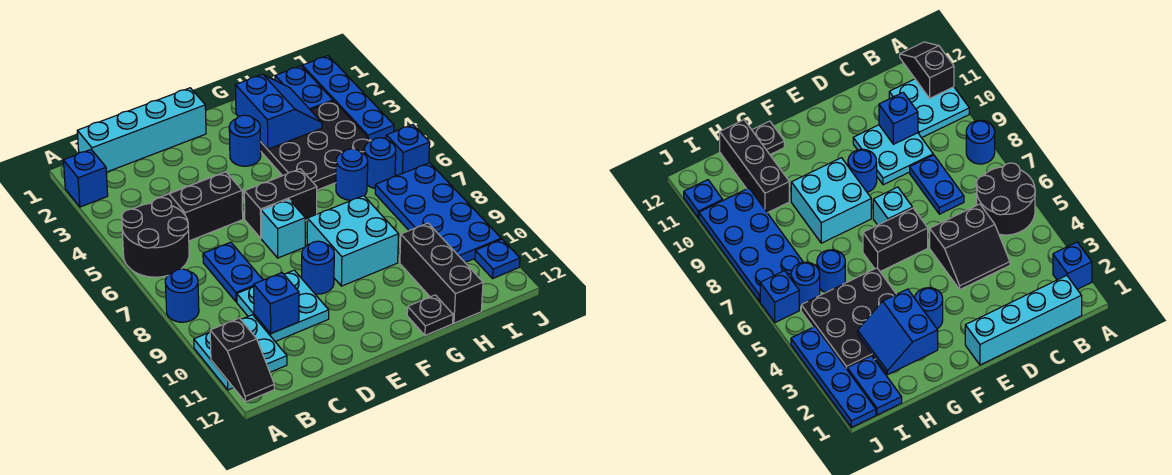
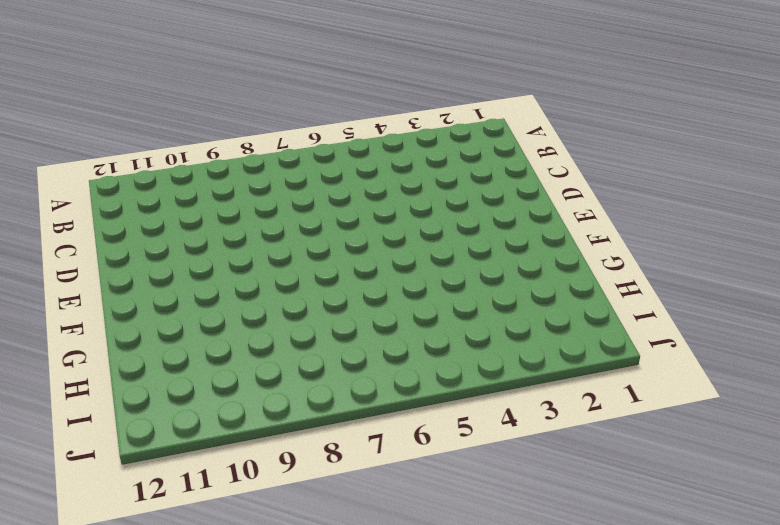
none -> blue 1x1 brick [63,150,108,207]
none -> black 2x2 round brick [122,198,189,277]
none -> blue 1x1 round brick [165,269,199,322]

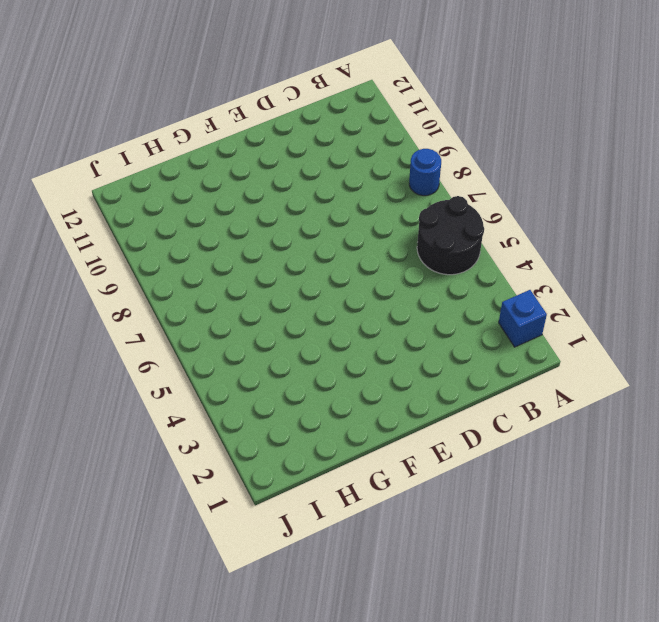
none -> cyan 2x2 plate [194,315,287,390]
none -> cyan 1x4 brick [77,88,206,172]
none -> black 2x2 slope [154,172,243,241]

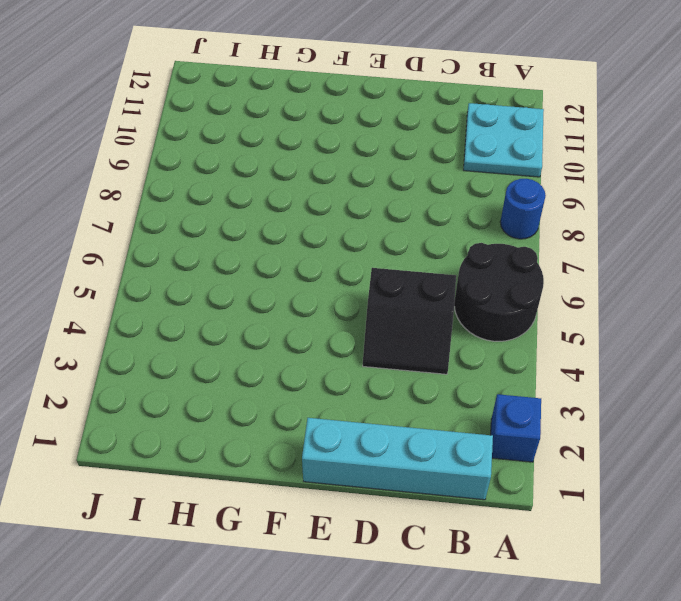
none -> blue 1x2 plate [203,242,263,302]
none -> cyan 2x2 plate [237,270,329,342]
none -> black 1x2 brick [244,169,317,238]

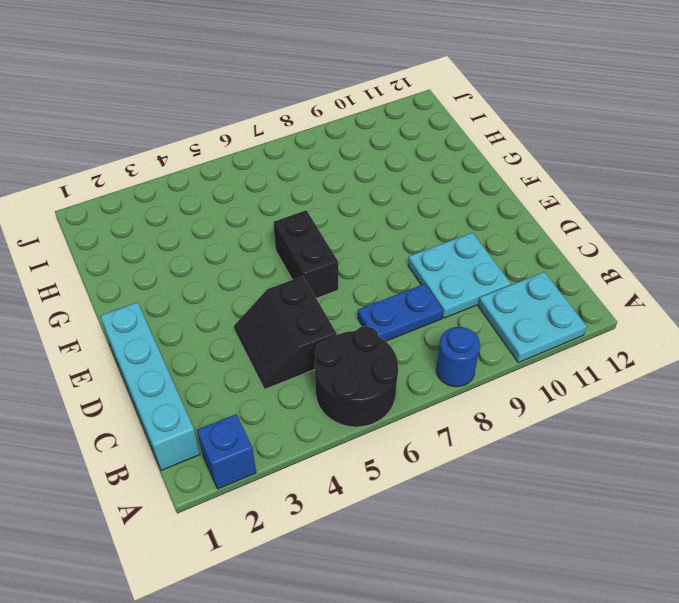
none -> cyan 1x1 brick [261,199,305,258]
none -> blue 1x1 round brick [302,241,334,294]
none -> blue 1x1 round brick [229,115,261,166]

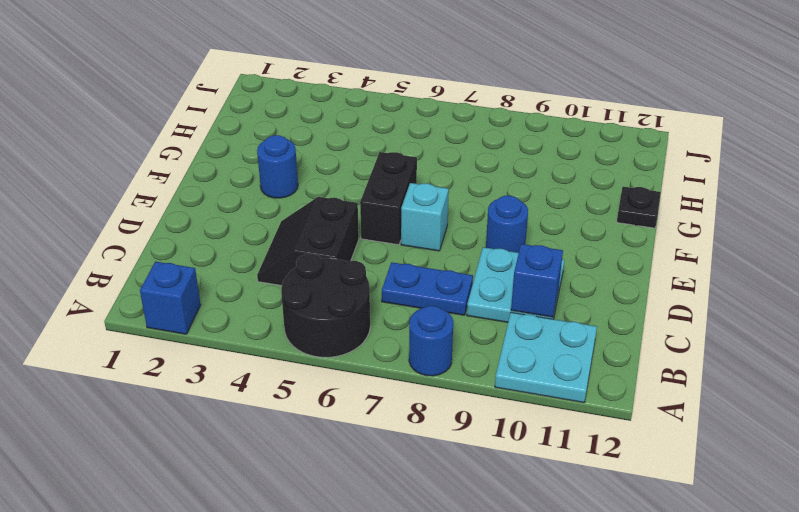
none -> cyan 1x4 brick [77,88,206,172]
none -> cyan 2x2 brick [307,196,399,286]
none -> black 3x3 plate [261,101,371,190]

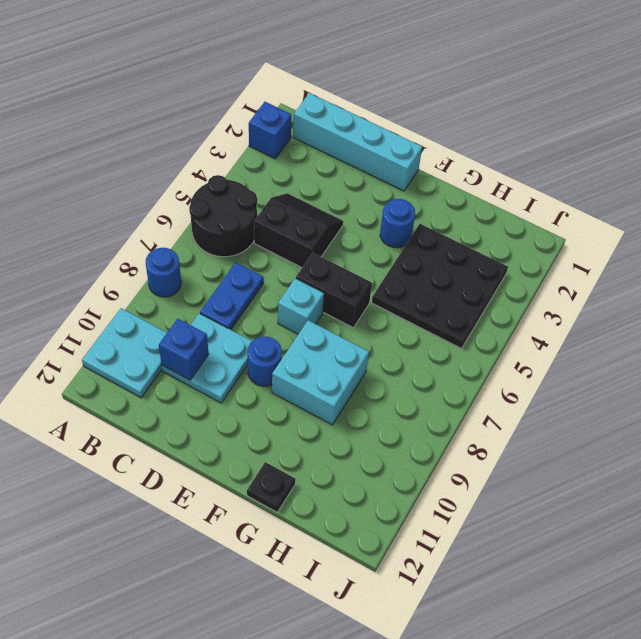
none -> blue 1x1 round brick [336,149,368,200]
none -> black 1x3 brick [400,223,483,323]
none -> blue 1x2 plate [275,66,333,110]

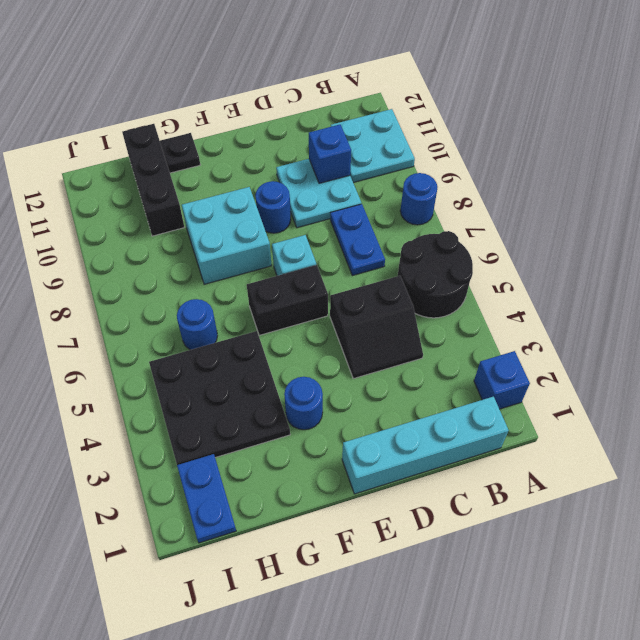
none -> blue 1x1 round brick [364,138,396,188]
none -> blue 2x4 plate [375,163,501,262]
none -> blue 1x4 plate [302,56,394,141]

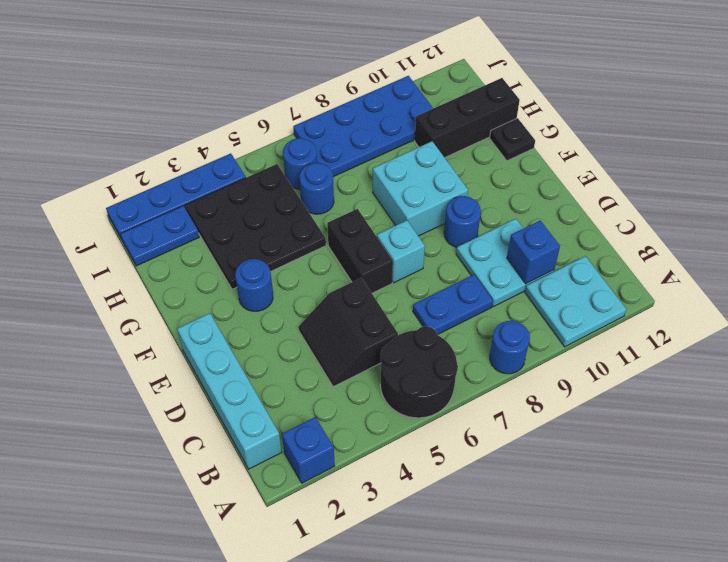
none -> blue 1x1 brick [386,125,430,176]
none -> blue 1x1 plate [475,239,520,278]
none -> black 1x2 slope [210,318,274,402]

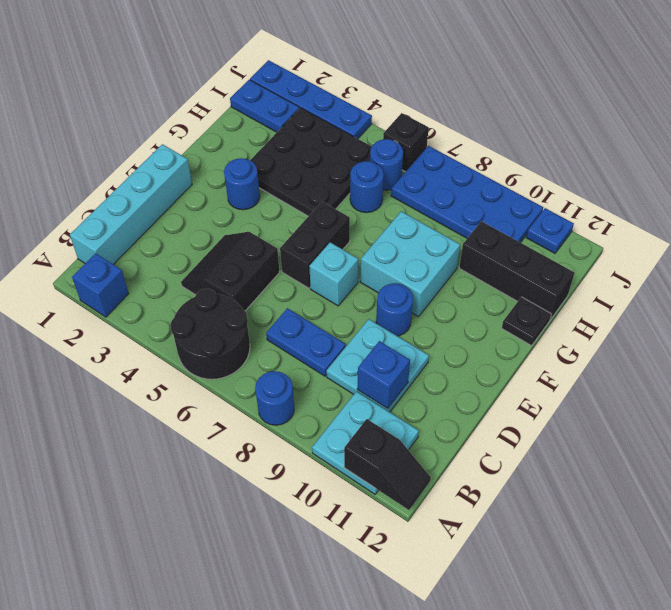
black 1x1 brick [383,113,429,172] -> blue 1x1 brick [386,125,430,176]
none -> blue 2x2 slope [235,74,322,149]

